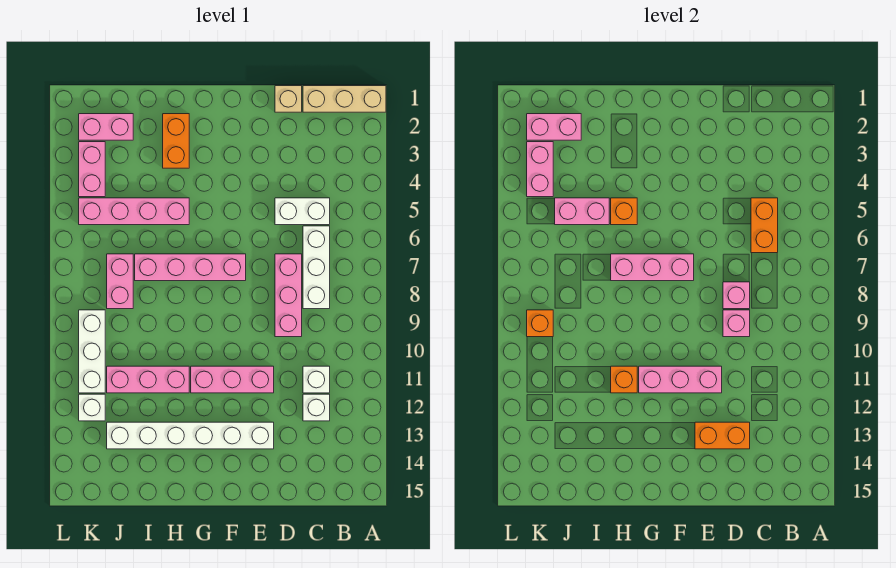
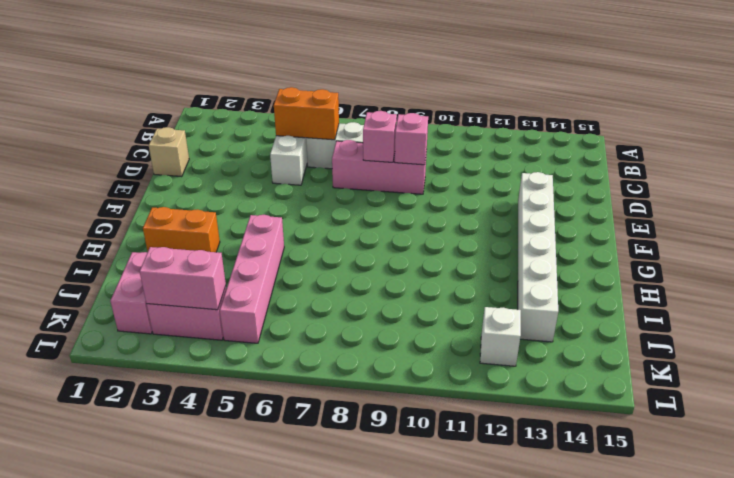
none -> tan 1x3 brick [303,86,386,112]
none -> white 1x1 brick [303,366,330,393]
none -> white 1x1 brick [303,394,330,421]
none -> pink 1x3 brick [191,366,274,393]

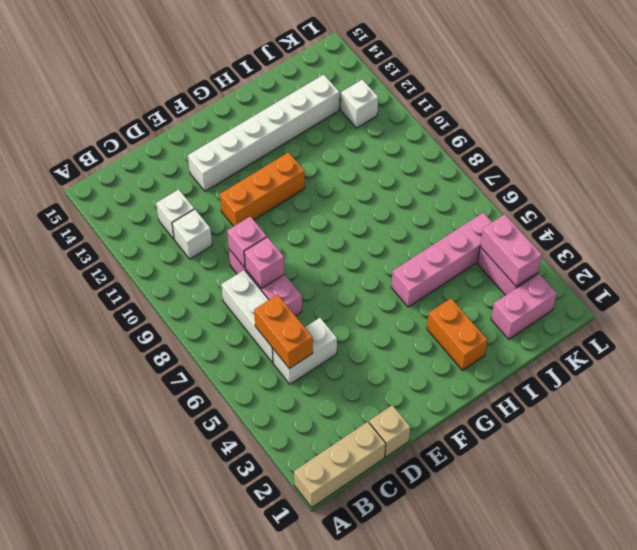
orange 1x3 brick [220,152,305,226] -> pink 1x3 brick [191,366,274,393]
none -> pink 1x4 brick [135,254,246,281]
none -> pink 1x3 brick [107,366,189,393]
none -> pink 1x2 brick [107,254,133,309]
none -> white 1x3 brick [79,310,105,393]

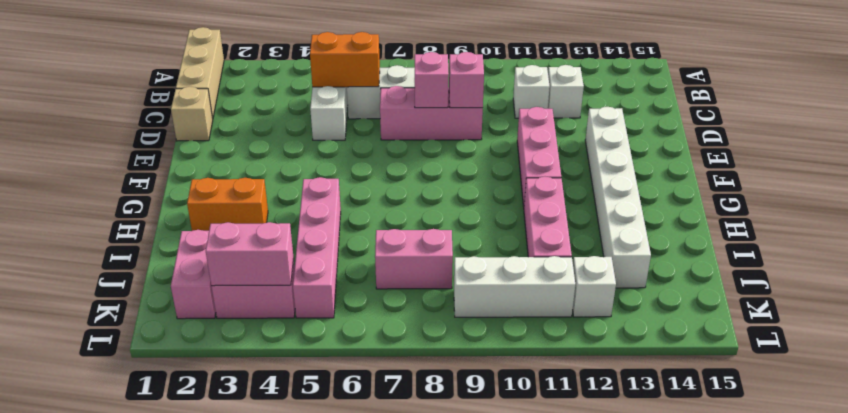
none -> pink 1x4 brick [135,254,246,281]
none -> orange 1x2 brick [695,422,750,449]
none -> pink 1x3 brick [639,366,722,393]
none -> pink 1x3 brick [611,254,694,281]

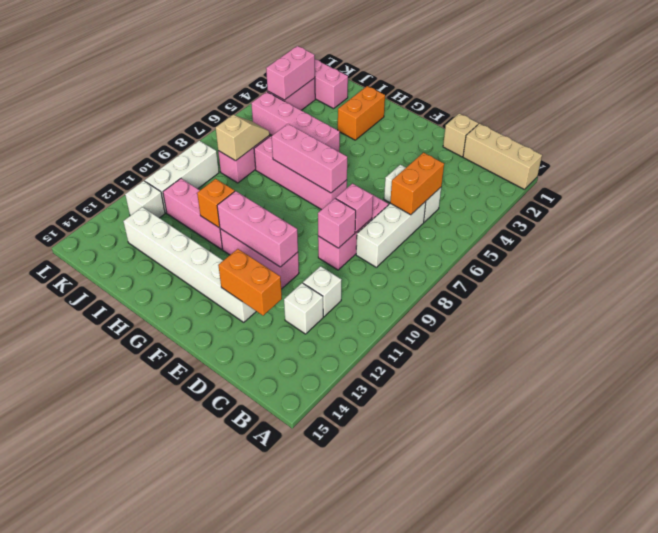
tan 1x2 slope [216,115,269,161] -> none
none -> orange 1x1 brick [611,198,637,225]
none -> pink 1x2 brick [555,198,609,225]
none -> pink 1x2 brick [527,114,581,140]
none -> orange 1x1 brick [527,310,553,337]

